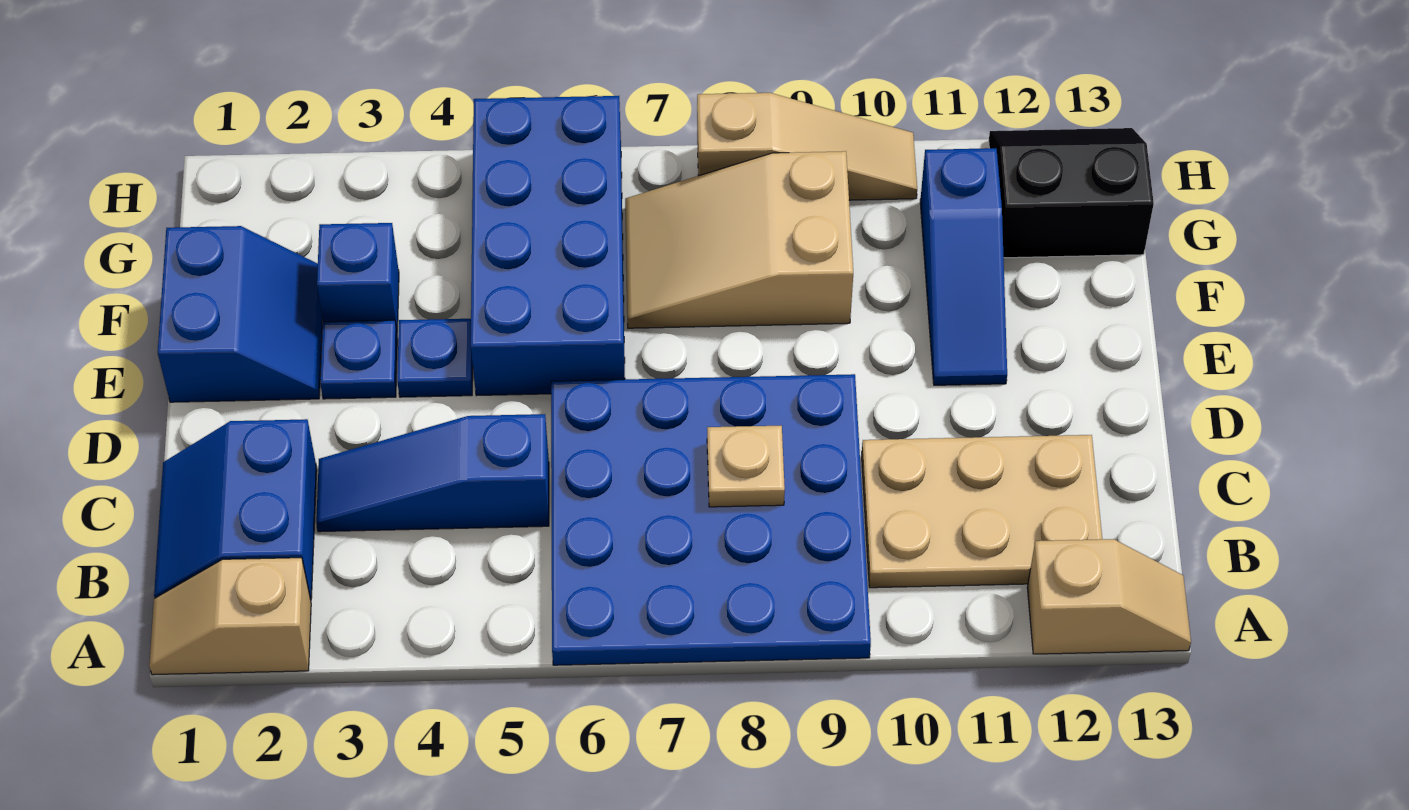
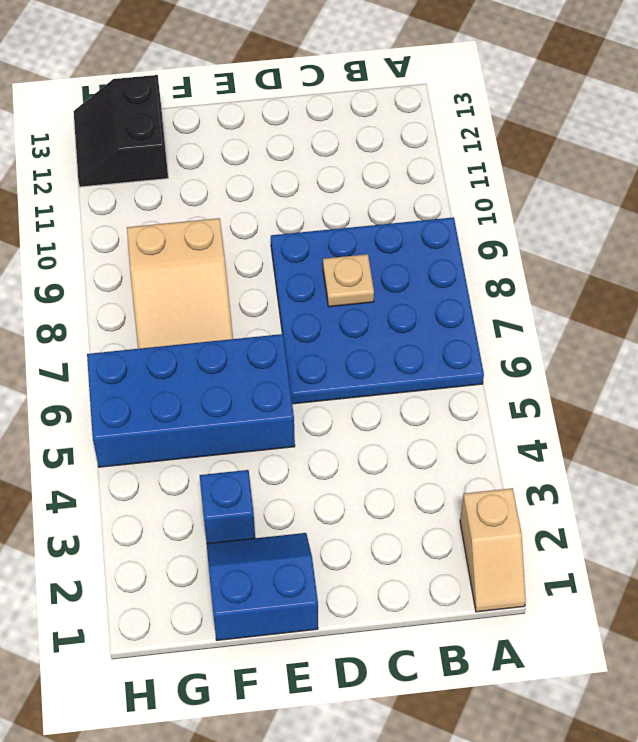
none -> tan 1x2 slope [1027,539,1191,654]
none -> blue 2x2 slope [154,419,317,600]
none -> tan 2x3 plate [862,435,1102,588]

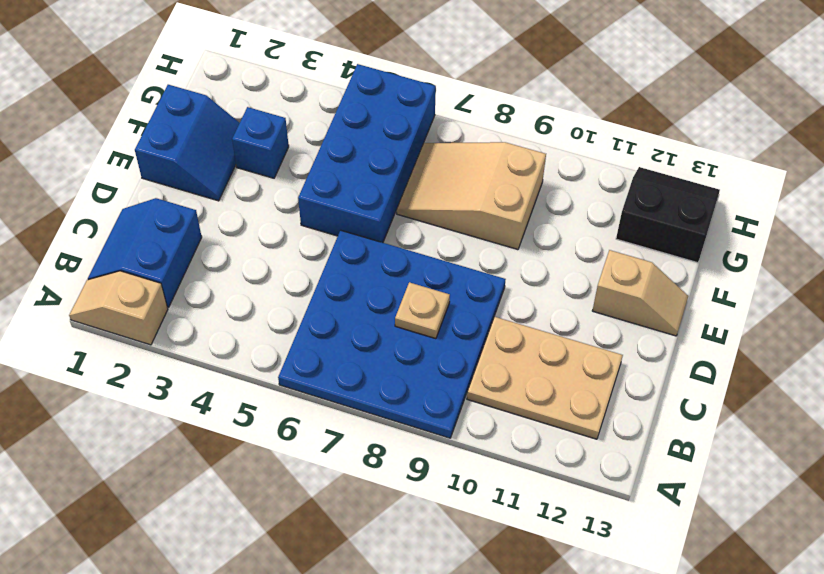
tan 1x2 slope [592,250,688,336] -> tan 1x2 slope moved to [1027,539,1191,654]
none -> blue 1x3 slope [316,414,549,532]
none -> blue 1x1 plate [320,320,397,399]
none -> blue 1x1 plate [397,319,473,397]

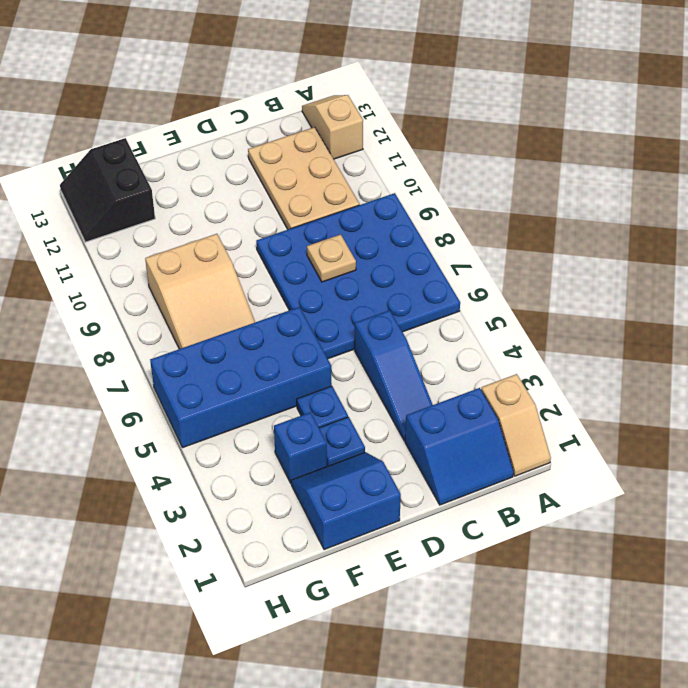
none -> blue 1x3 slope [920,148,1007,385]
none -> tan 1x3 slope [697,93,917,200]

